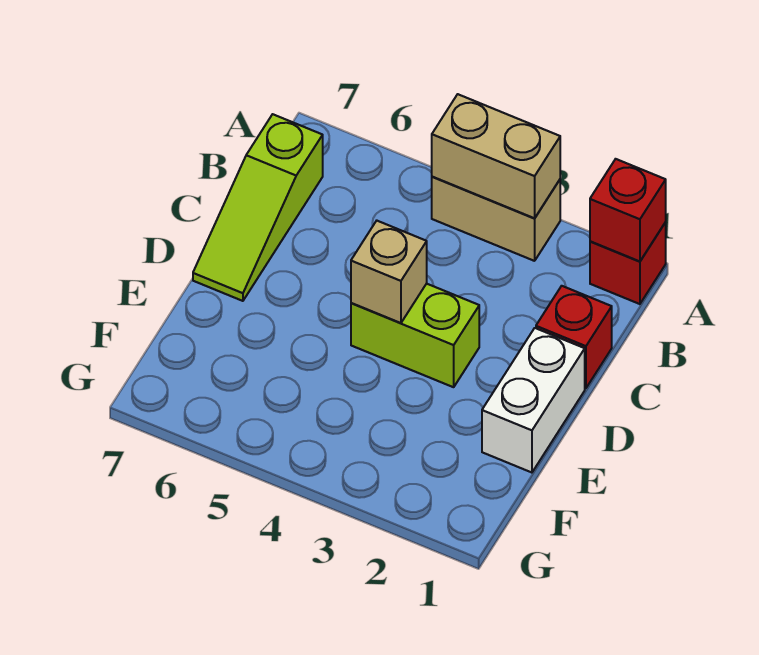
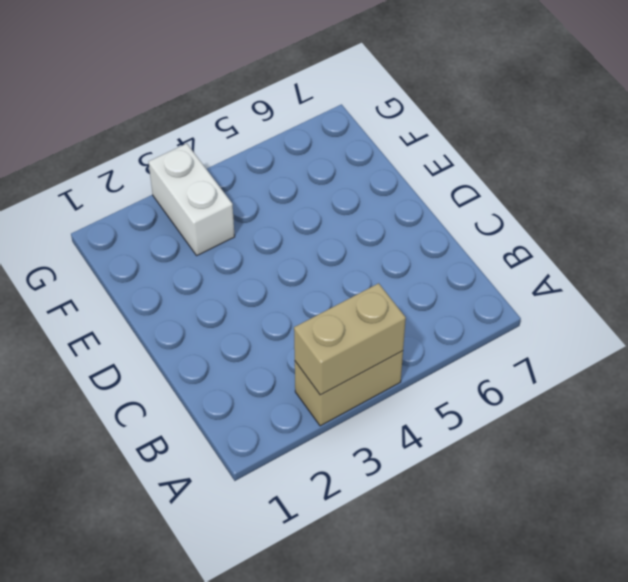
white 1x2 brick [149,143,235,255] -> white 1x2 brick moved to [482,328,585,473]
none -> red 1x1 brick [590,222,666,304]
none -> lime 1x3 slope [193,114,323,301]

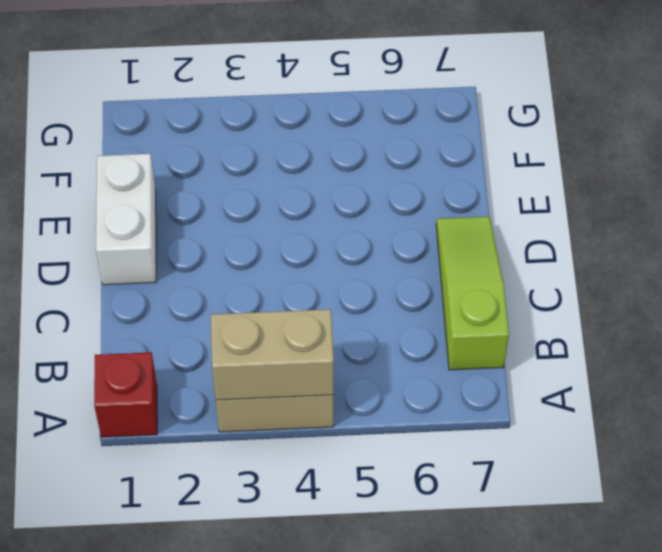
none -> red 1x1 brick [536,286,612,388]
none -> lime 1x2 brick [351,284,479,387]

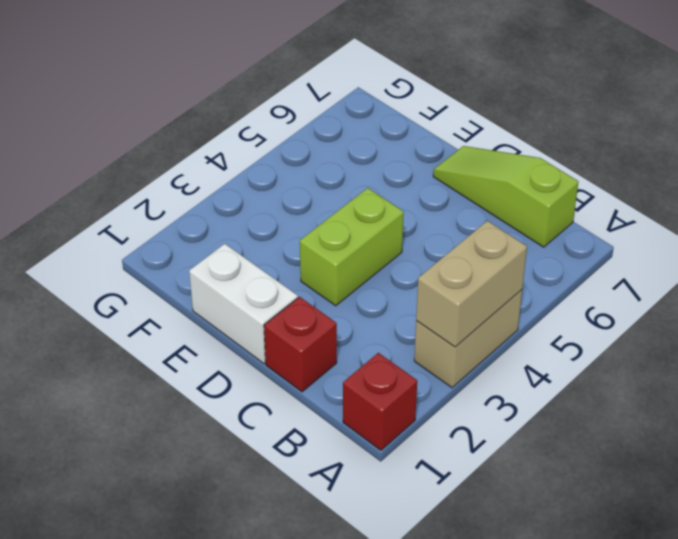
none -> red 1x1 brick [590,159,666,261]
none -> tan 1x1 brick [351,221,427,323]

